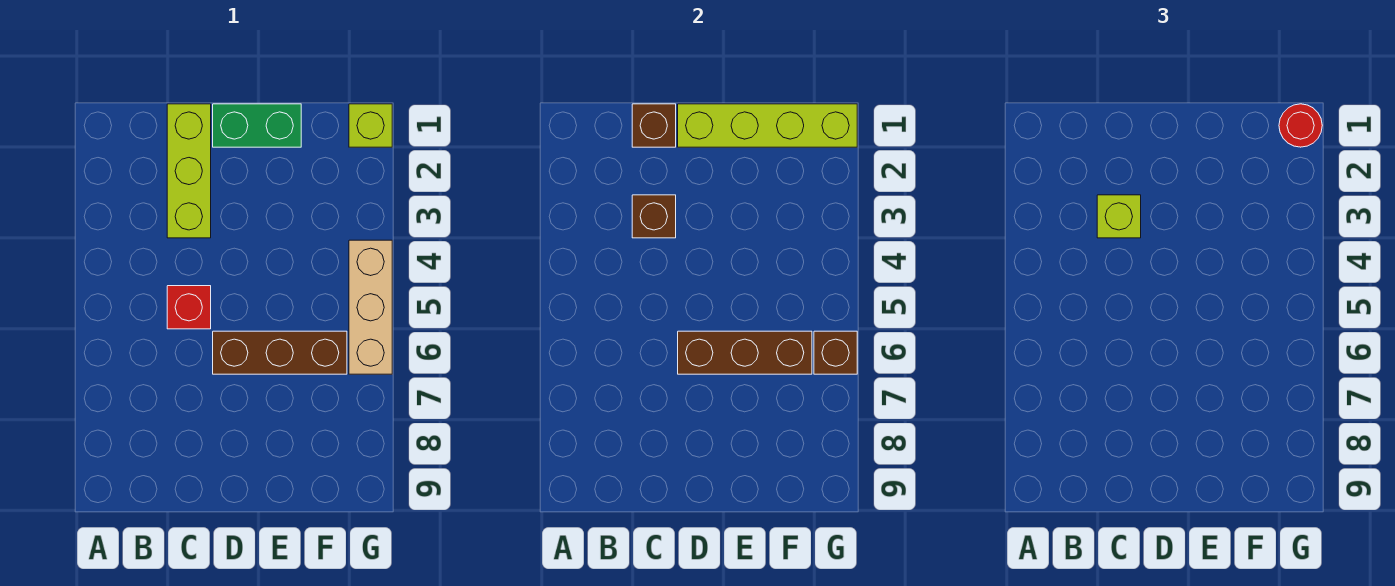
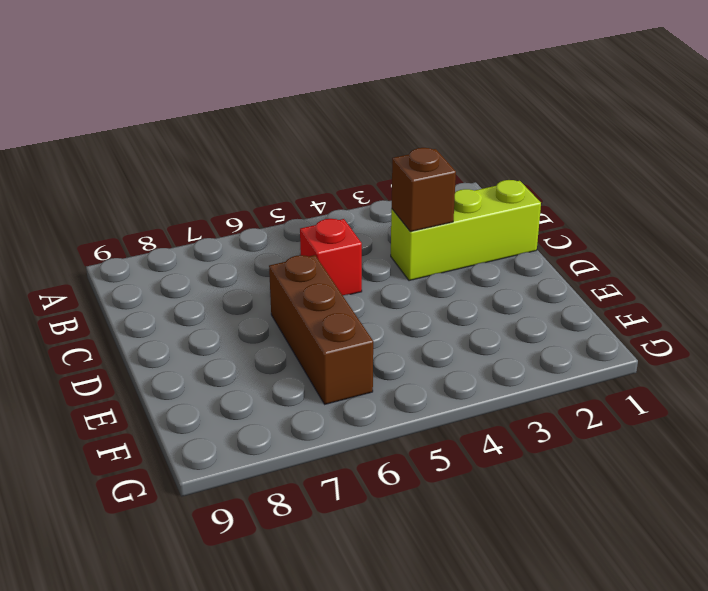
none -> green 1x2 brick [213,104,301,147]
none -> lime 1x1 brick [349,104,392,147]
none -> tan 1x3 brick [349,240,392,374]

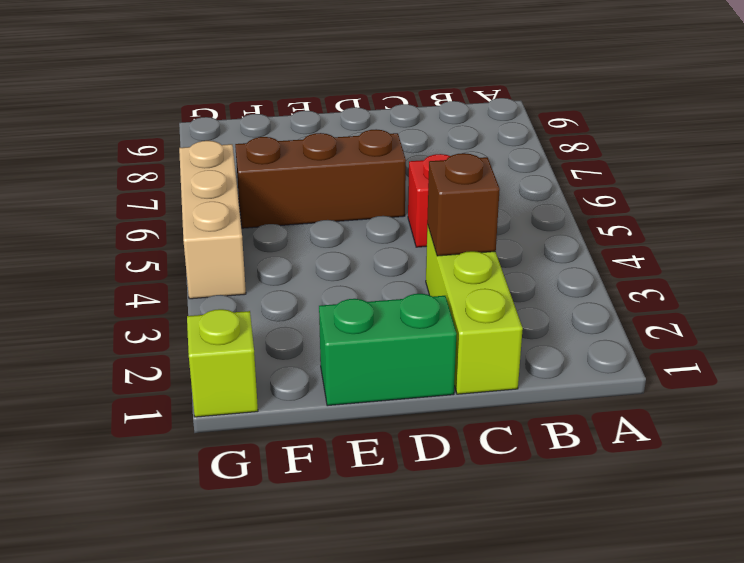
none -> brown 1x1 brick [632,104,676,147]
none -> lime 1x4 brick [678,104,857,147]
none -> brown 1x3 brick [678,331,812,374]

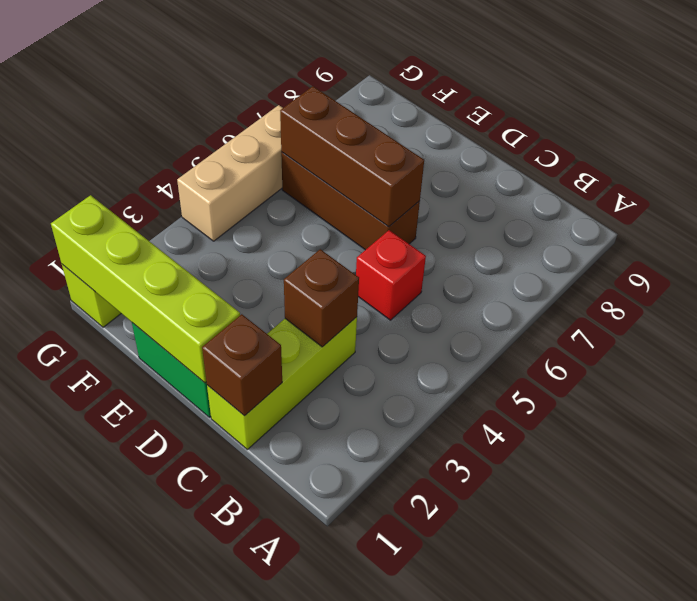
none -> brown 1x1 brick [814,331,857,374]
none -> lime 1x1 brick [1097,195,1141,238]
none -> red 1x1 round brick [1279,104,1322,147]

